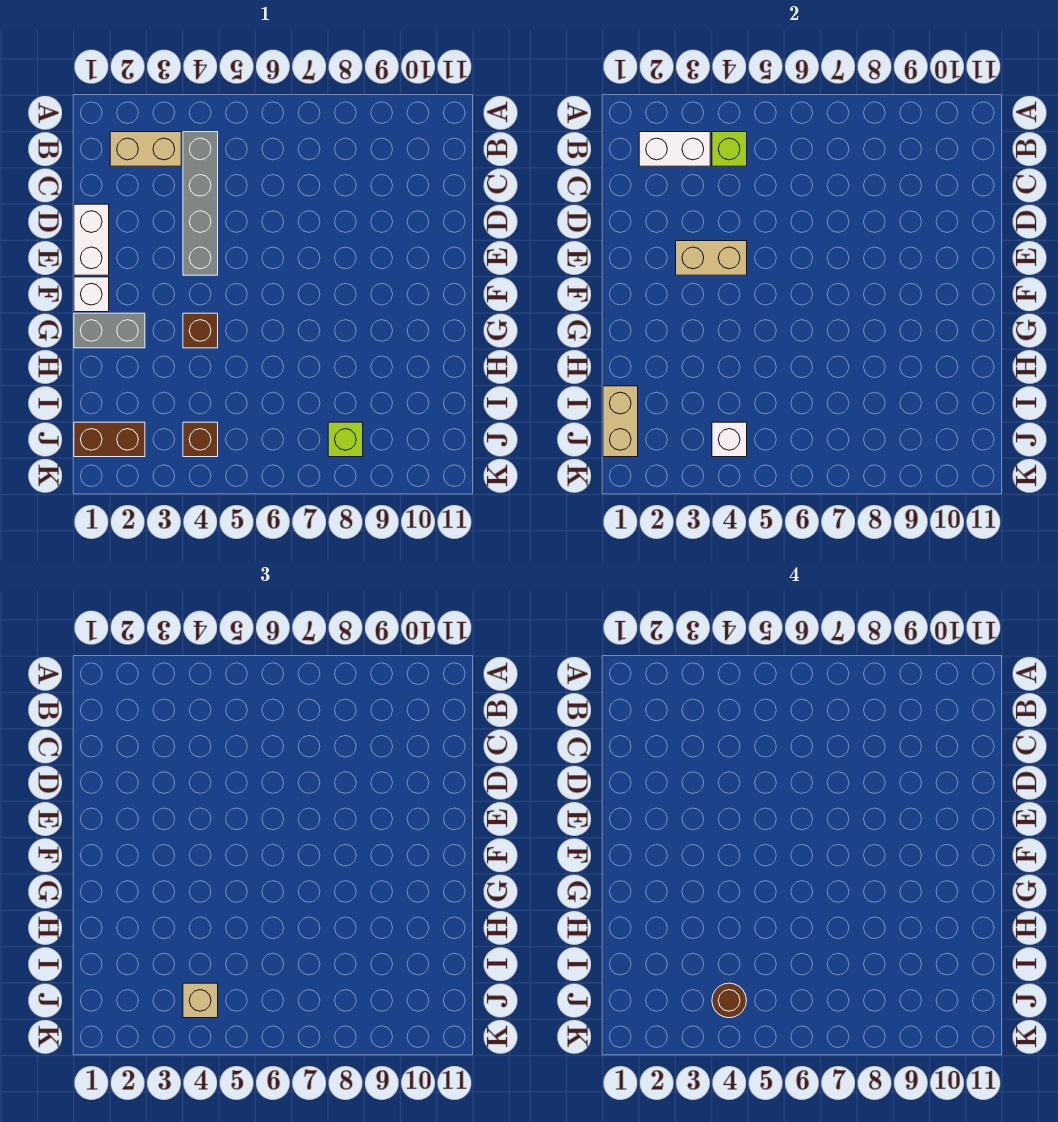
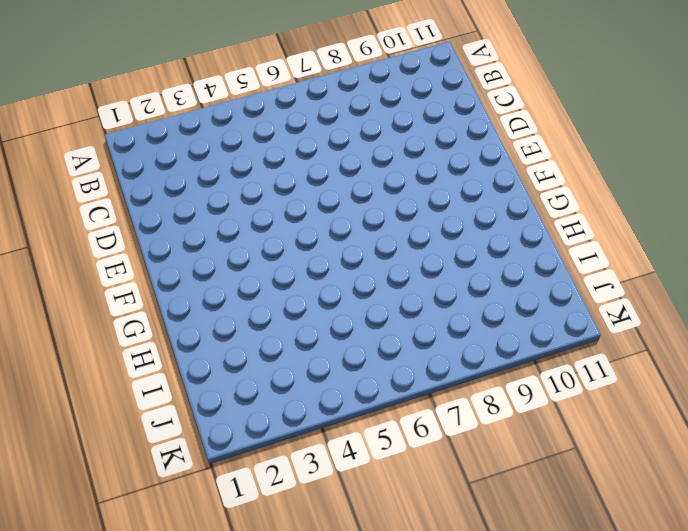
none -> tan 1x2 brick [110,132,181,166]
none -> grey 1x4 brick [183,132,218,275]
none -> white 1x2 brick [74,204,109,275]

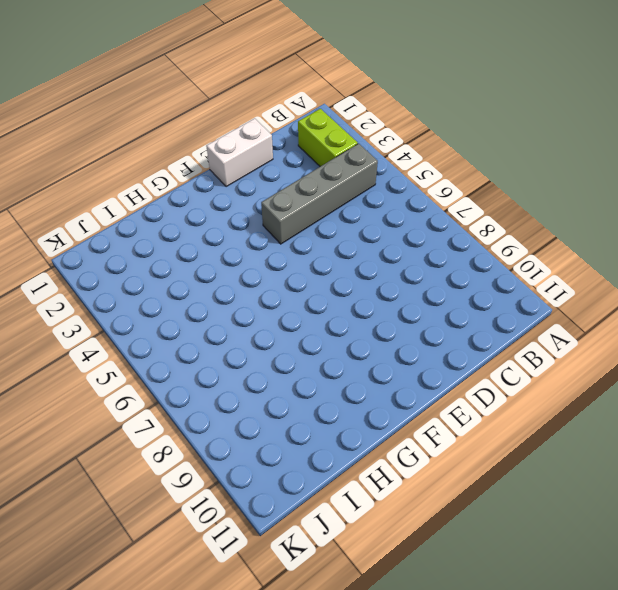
lime 1x2 brick [298,109,358,166] -> tan 1x2 brick [110,132,181,166]
none -> white 1x1 brick [74,277,109,312]
none -> grey 1x2 brick [74,313,145,348]
none -> brown 1x1 brick [183,313,218,348]

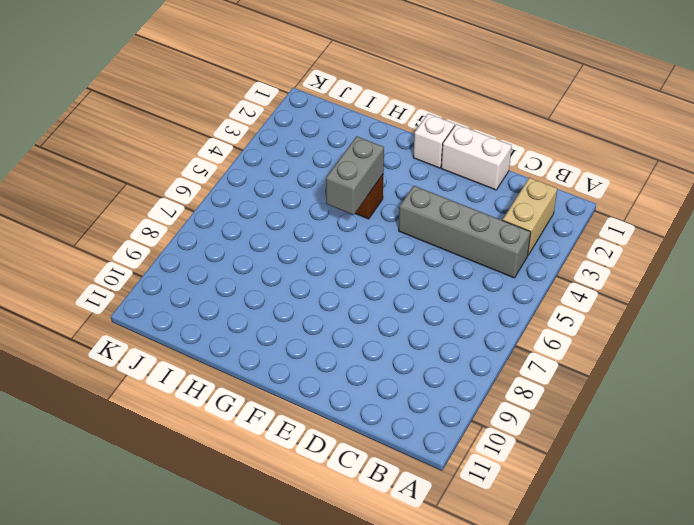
grey 1x2 brick [326,136,384,215] -> grey 1x2 brick moved to [74,313,145,348]
none -> brown 1x2 brick [74,422,145,457]
none -> brown 1x1 brick [183,422,218,457]
none -> lime 1x1 brick [328,422,363,457]

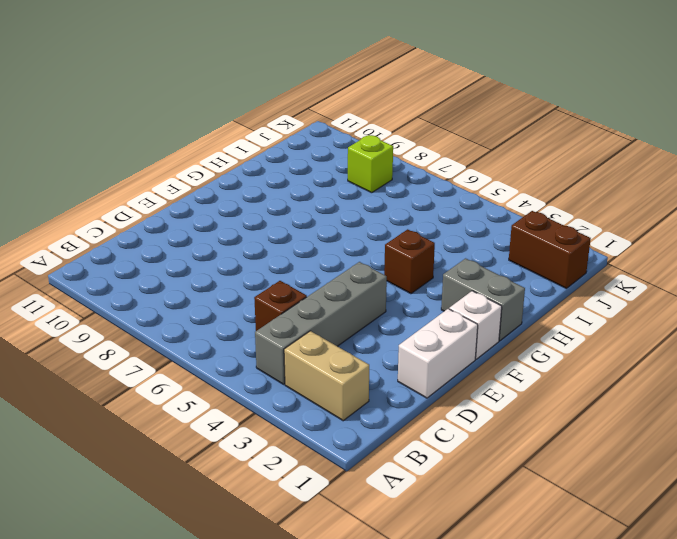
brown 1x1 brick [254,281,307,331] -> brown 1x1 brick moved to [183,422,218,457]
none -> white 1x2 brick [639,132,710,166]
none -> lime 1x1 brick [712,132,747,166]
none -> tan 1x2 brick [676,241,747,275]

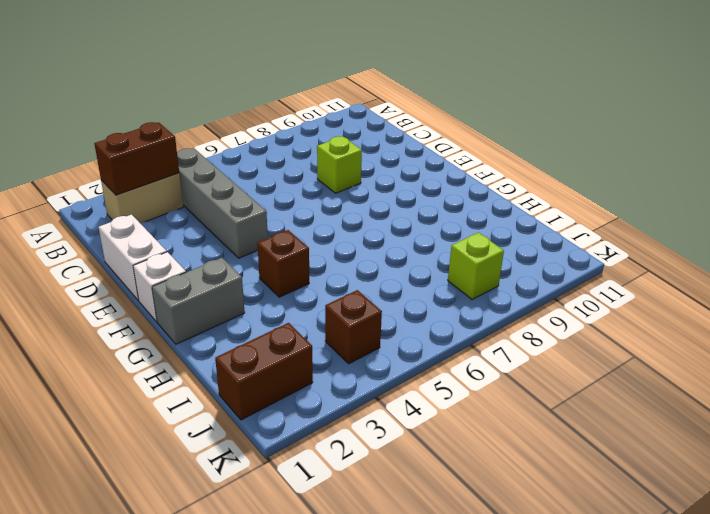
brown 1x2 brick [94,122,179,195] -> white 1x2 brick [639,132,710,166]
lime 1x1 brick [317,137,362,193] -> lime 1x1 brick moved to [712,132,747,166]
none -> tan 1x2 brick [676,241,747,275]
none -> tan 1x2 brick [603,386,638,457]
none -> white 1x1 brick [712,422,747,457]

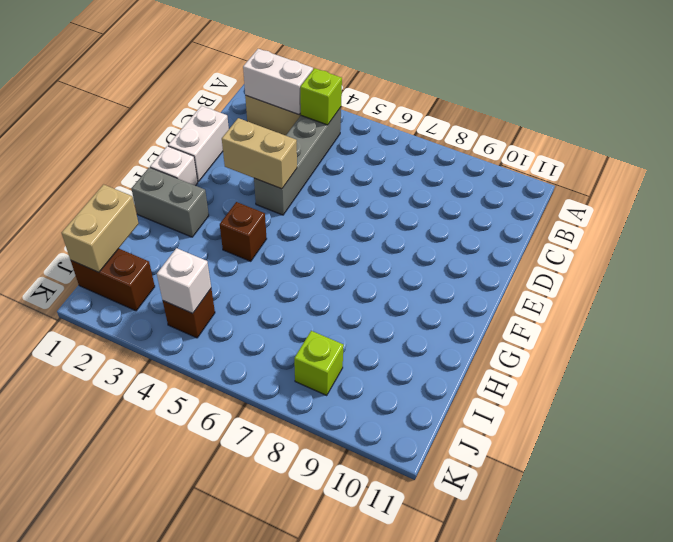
none -> tan 1x1 brick [183,983,218,1018]
none -> brown 1x1 round brick [712,983,746,1018]

